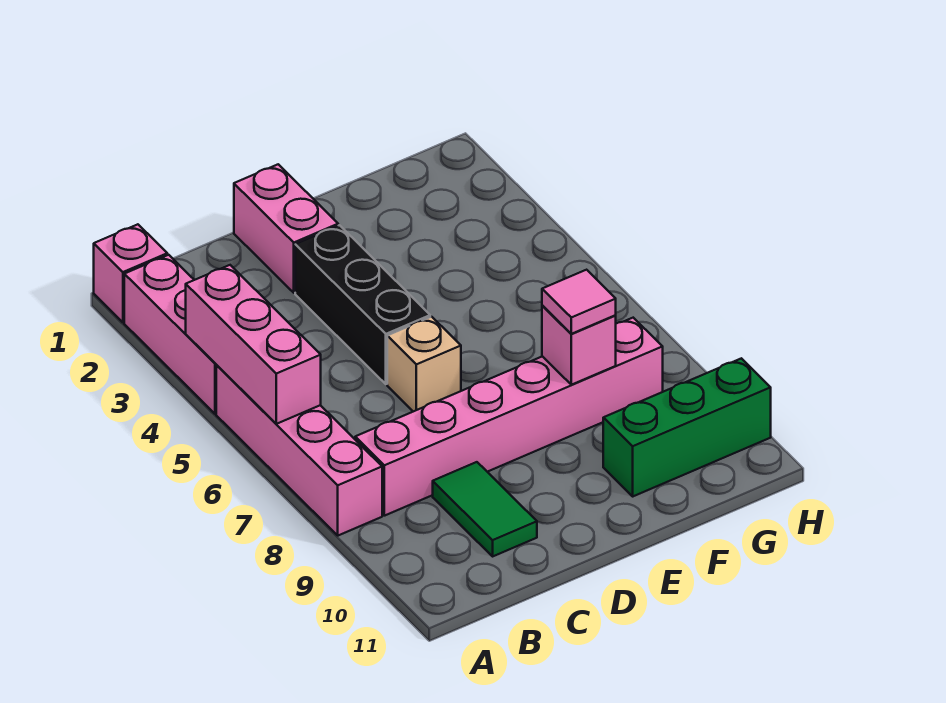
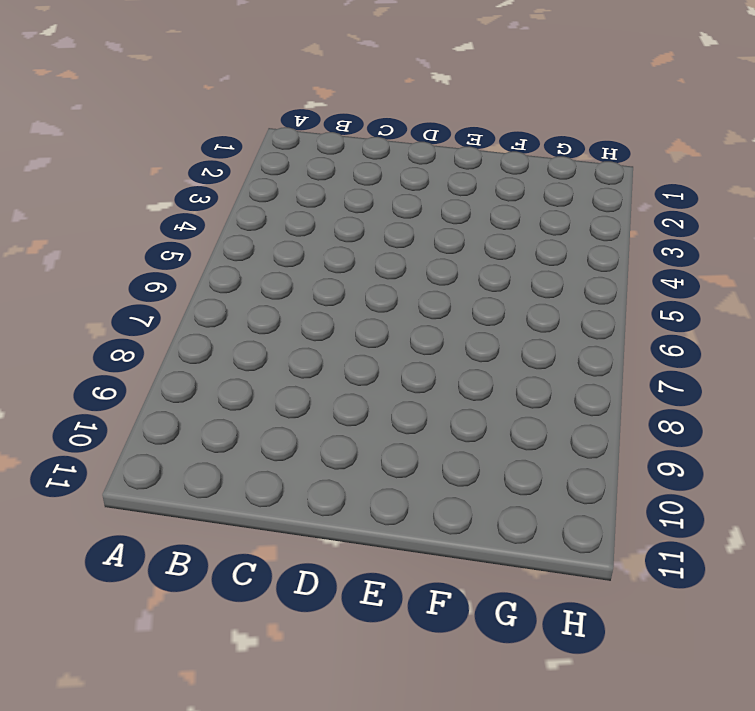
none -> pink 1x1 brick [94,224,167,322]
none -> pink 1x3 brick [124,255,216,414]
none -> pink 1x4 brick [216,365,382,536]

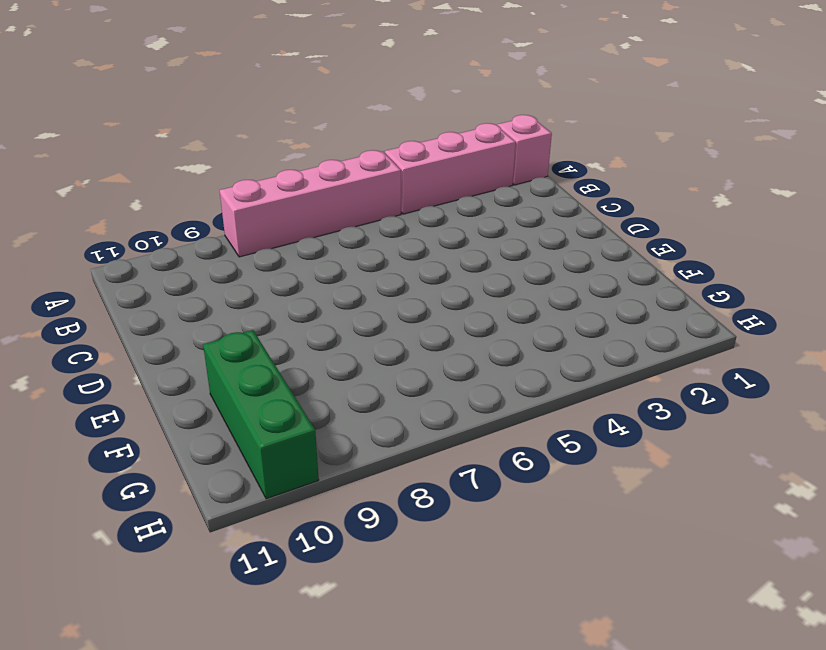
none -> pink 1x6 brick [355,318,663,516]
none -> green 1x2 tile [433,462,537,556]
none -> pink 1x2 brick [234,164,338,293]

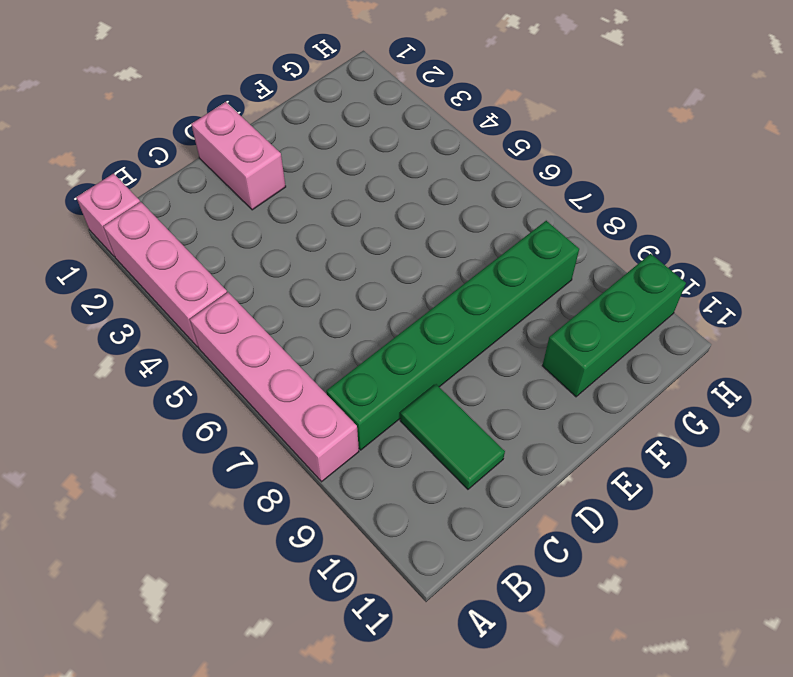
green 1x6 brick [326,221,579,450] -> pink 1x6 brick [355,318,663,516]
none -> black 1x3 brick [295,225,430,384]
none -> tan 1x1 brick [387,317,461,412]
none -> pink 1x3 brick [186,265,321,424]

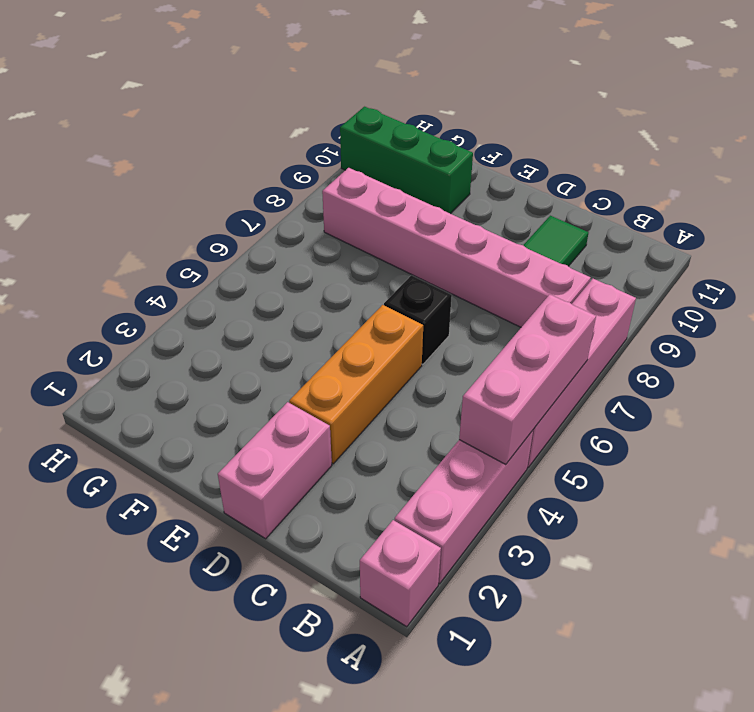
orange 1x3 brick [289,305,423,464] -> black 1x3 brick [295,225,430,384]
black 1x1 brick [384,275,452,364] -> tan 1x1 brick [387,317,461,412]
none -> pink 1x1 brick [542,305,616,385]
none -> pink 1x1 tile [542,270,616,334]

